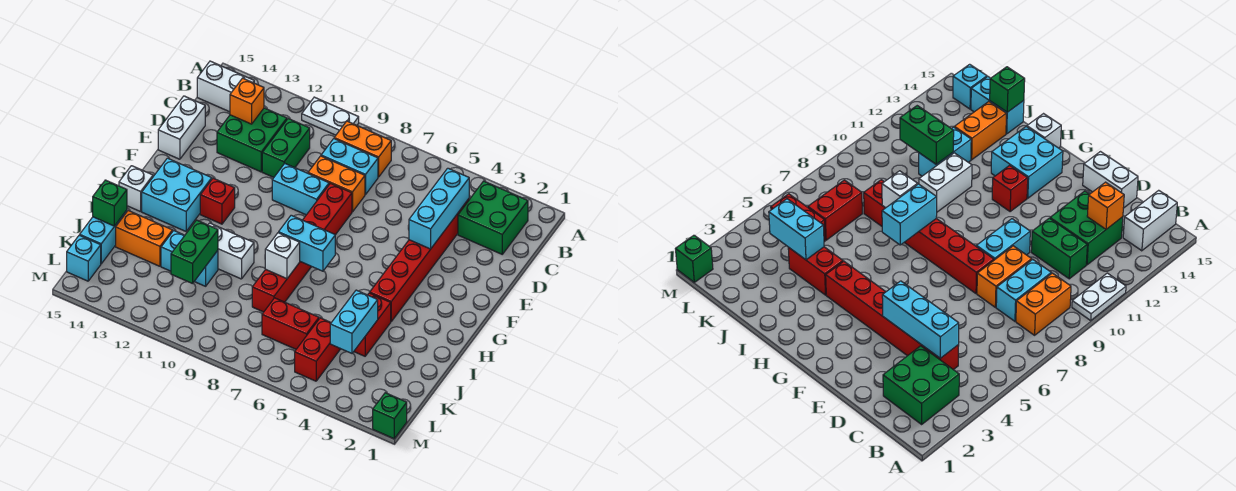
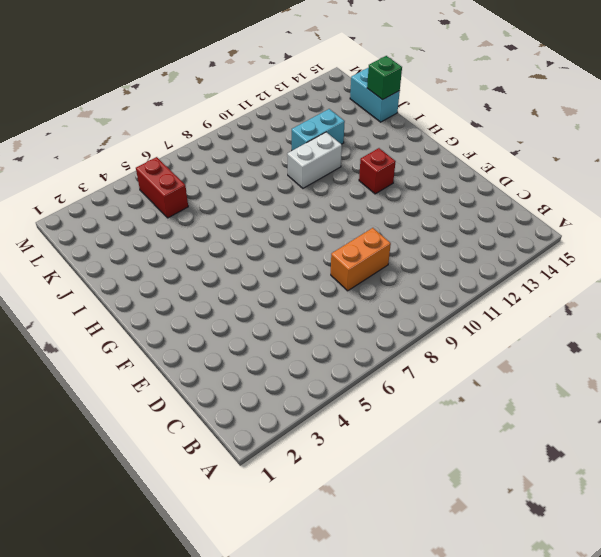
none -> white 1x2 plate [302,97,359,135]
none -> green 2x2 brick [458,181,528,254]
none -> orange 1x2 brick [334,121,391,177]
none -> white 1x2 brick [197,61,254,112]

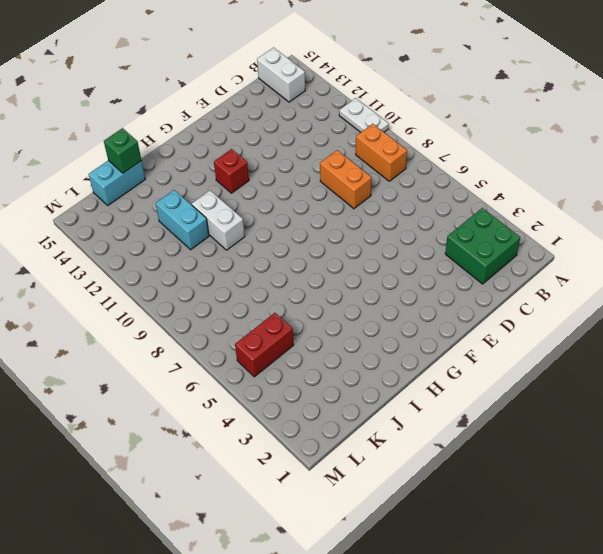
none -> red 1x6 brick [370,199,469,321]
none -> cyan 1x2 brick [321,139,378,194]
none -> green 1x2 brick [262,119,310,177]
none -> green 2x2 brick [217,108,287,172]

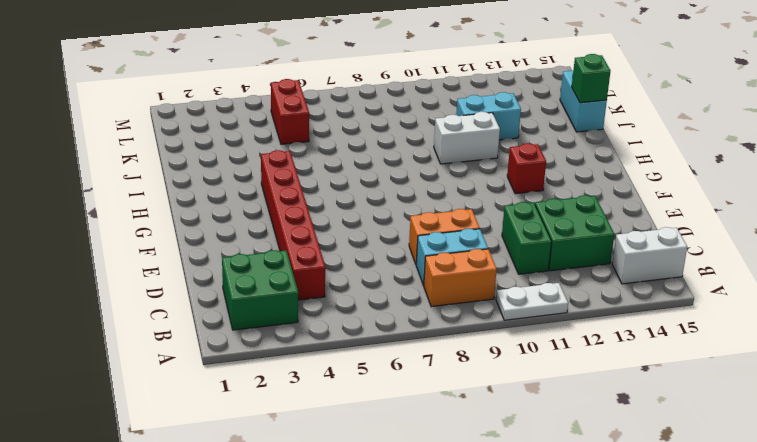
none -> white 1x2 brick [158,96,205,159]
none -> red 1x6 brick [252,183,352,312]
none -> cyan 1x2 brick [272,163,329,215]
none -> cyan 2x2 brick [142,158,212,231]

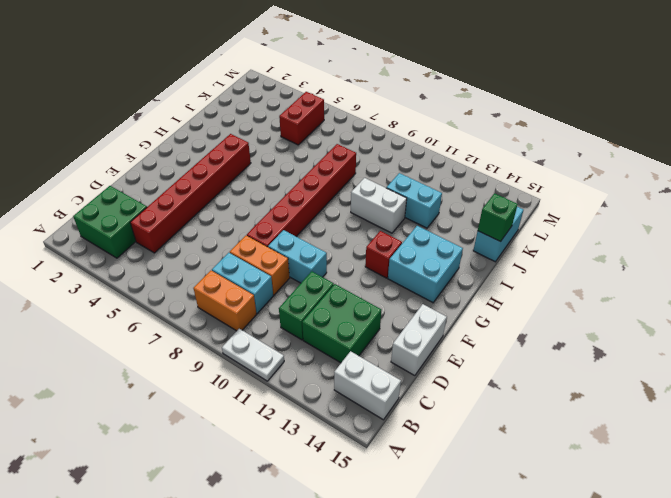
none -> white 1x1 brick [119,166,153,212]
none -> red 1x2 brick [354,293,391,356]
none -> orange 1x2 brick [116,211,173,266]
none -> red 1x2 brick [262,298,319,349]

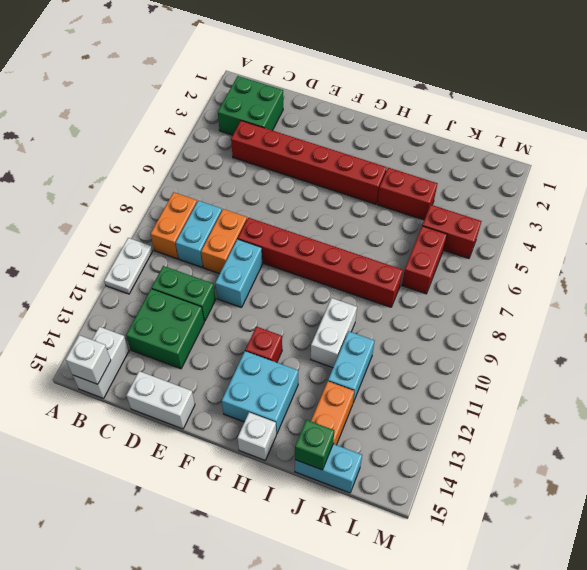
white 1x1 brick [66,335,111,384] -> white 1x1 brick moved to [265,233,300,279]
none -> cyan 1x1 brick [67,235,101,281]
none -> green 1x1 brick [373,393,407,439]
none -> cyan 1x3 brick [409,168,469,249]
none -> orange 1x1 brick [230,78,264,124]

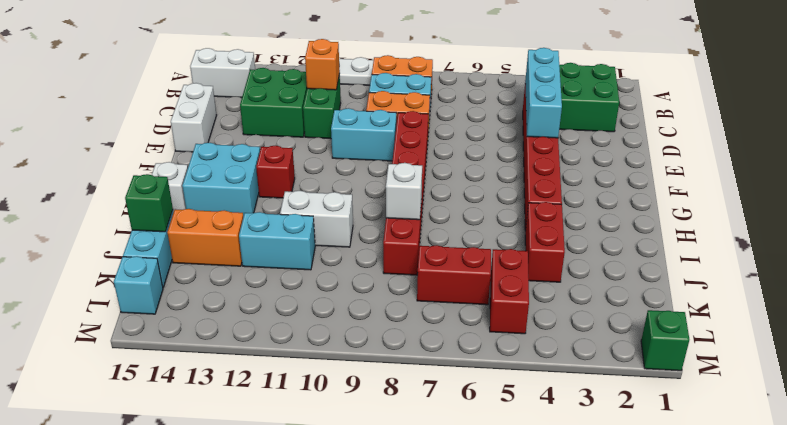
orange 1x1 brick [305,39,340,90] -> orange 1x1 brick moved to [230,78,264,124]
none -> cyan 1x2 brick [279,215,335,271]
none -> cyan 1x2 brick [330,290,378,353]
none -> green 1x2 brick [171,220,218,284]

